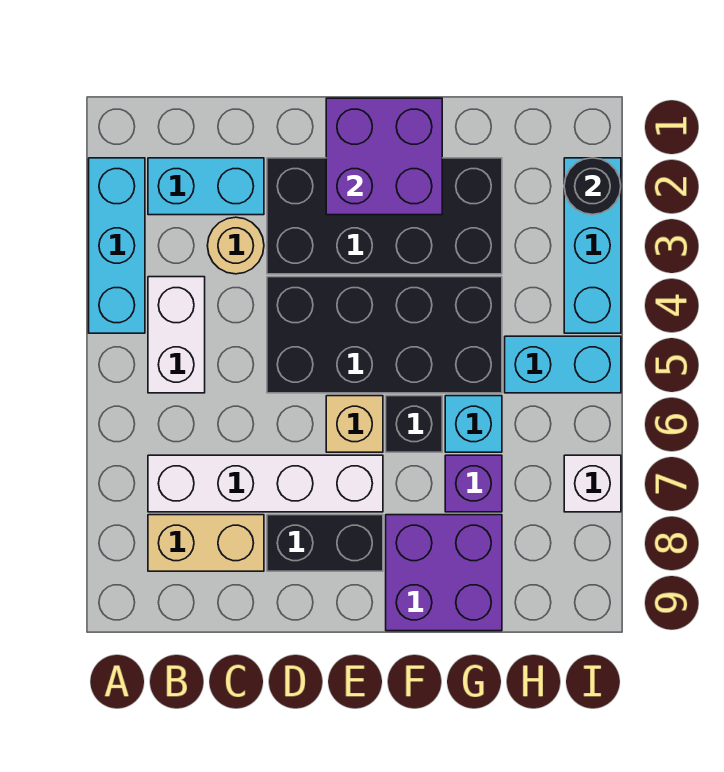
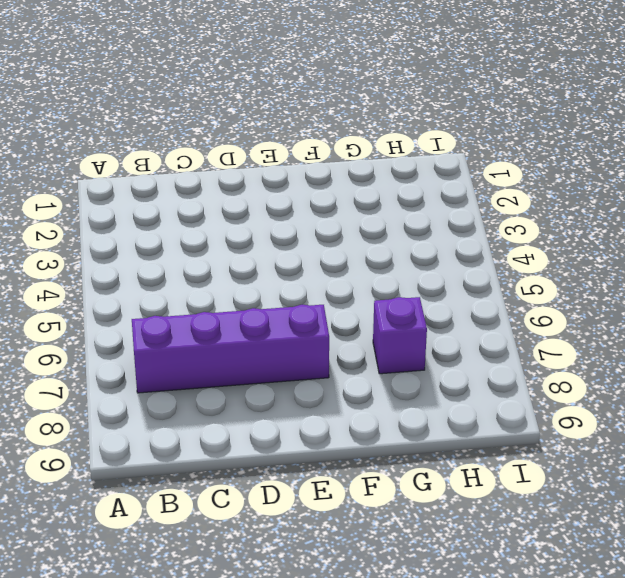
purple 1x4 brick [132,305,329,393] -> white 1x4 brick [148,455,383,512]
none -> cyan 1x3 brick [89,158,145,333]
none -> cyan 1x2 brick [148,158,264,215]
none -> white 1x2 brick [148,277,205,393]

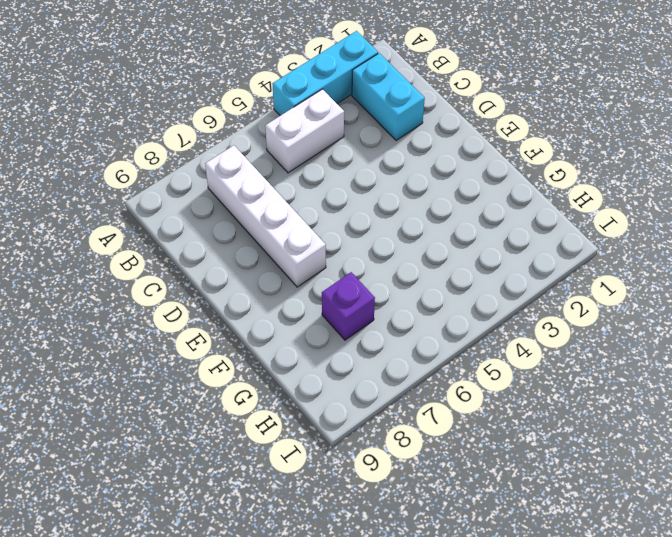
none -> tan 1x2 brick [148,515,264,571]
none -> tan 1x1 round brick [207,217,264,274]
none -> black 2x4 brick [267,158,502,274]

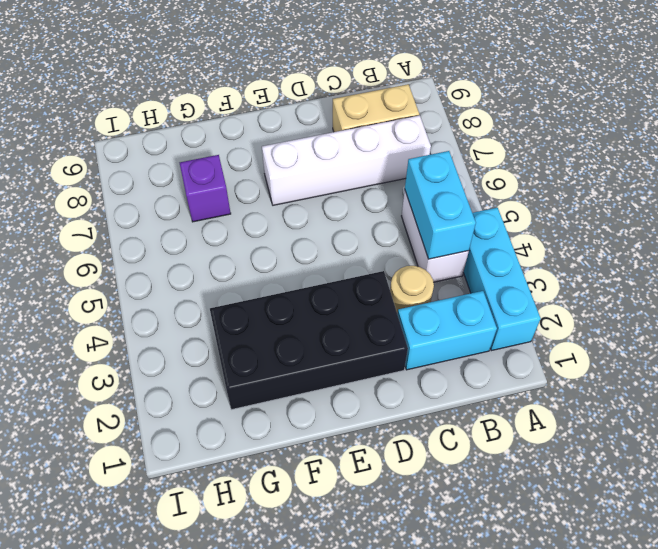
cyan 1x2 brick [405,151,476,259] -> cyan 1x2 brick turned to [505,336,621,393]
none -> black 2x4 brick [267,277,502,393]
none -> black 1x2 brick [267,515,383,571]
none -> tan 1x1 brick [326,396,383,452]

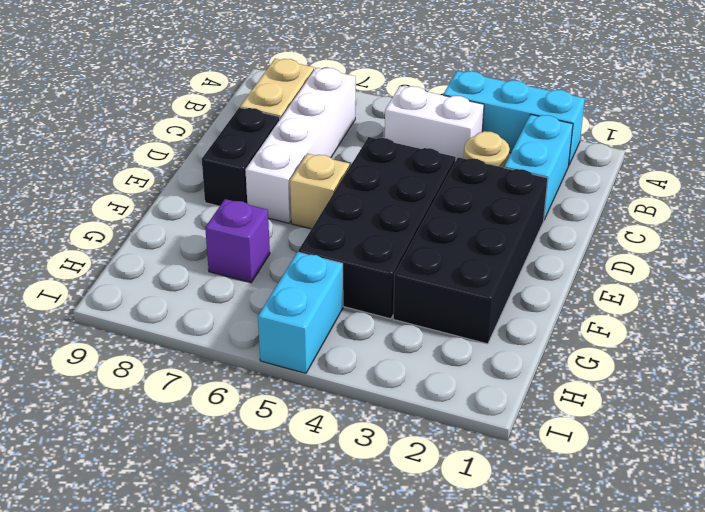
none -> black 1x1 brick [386,396,442,452]
none -> purple 2x2 brick [386,515,502,631]
none -> cyan 1x1 brick [445,396,502,452]

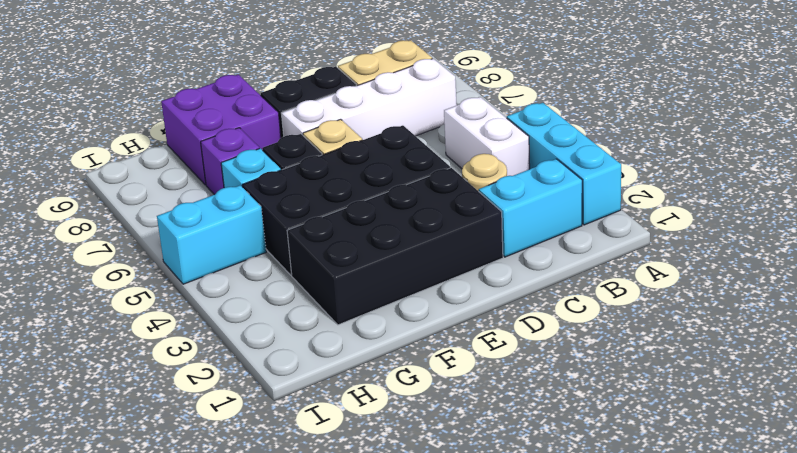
none -> cyan 1x3 brick [564,158,621,333]
none -> white 1x1 brick [564,455,621,512]
none -> purple 2x2 brick [326,98,442,215]

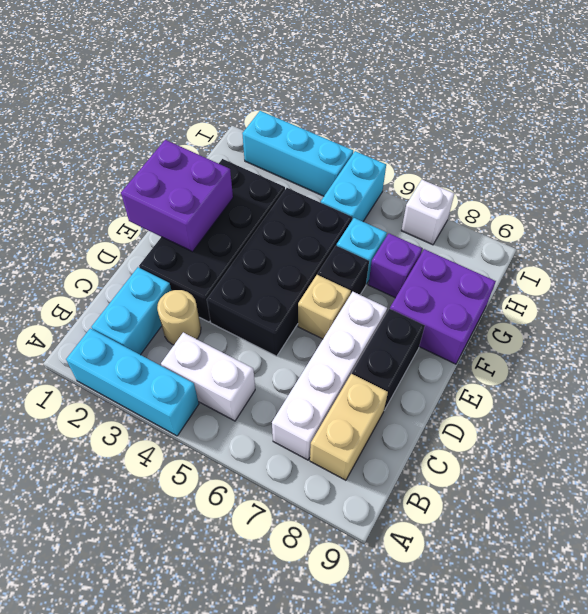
none -> black 1x1 round brick [564,158,621,214]

